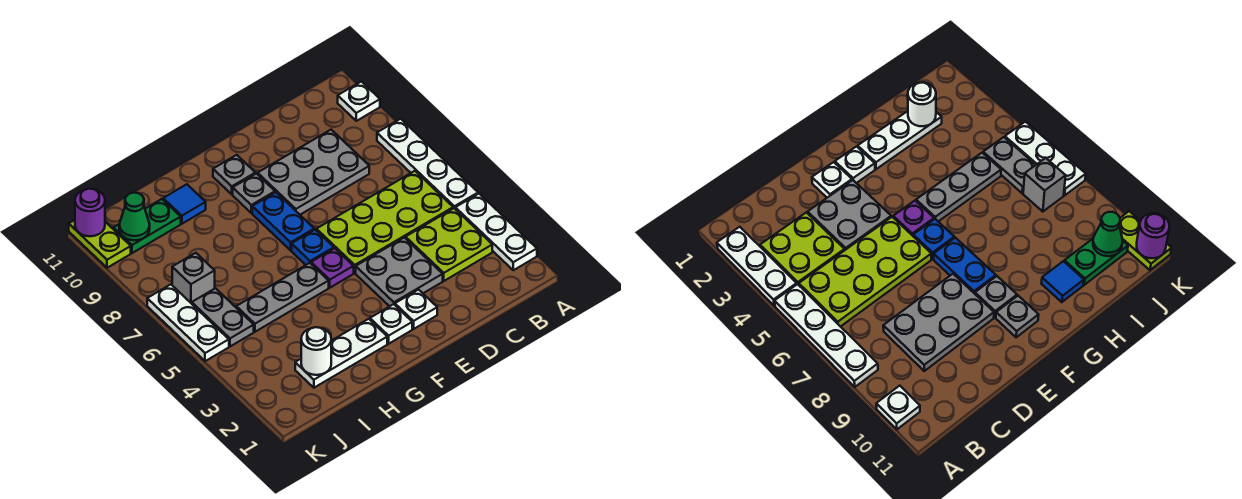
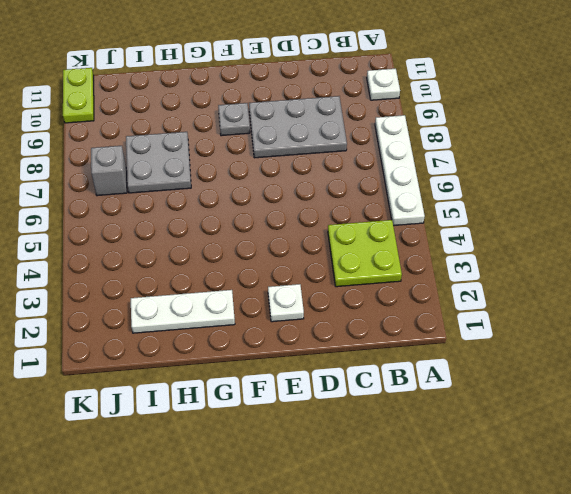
grey 2x2 plate [126,132,191,193] -> grey 2x2 plate moved to [356,238,443,306]
none -> white 1x3 plate [455,194,537,270]
none -> lime 2x4 plate [316,171,453,273]
none -> white 1x1 plate [370,304,412,344]

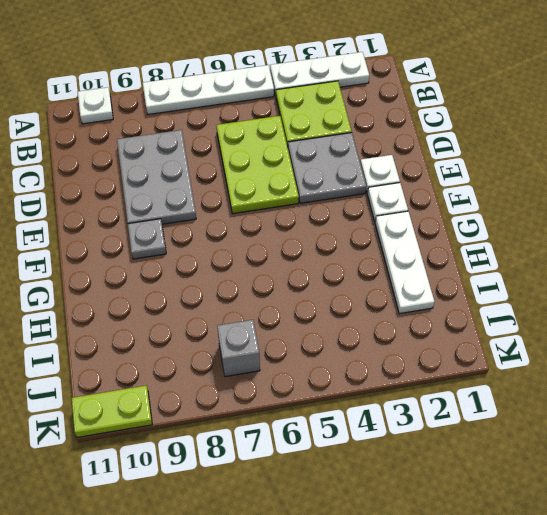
lime 2x3 plate [216,116,299,214] -> lime 2x4 plate [316,171,453,273]
none -> purple 1x1 plate [311,248,354,288]
none -> blue 1x1 plate [292,230,334,265]
none -> blue 1x2 plate [252,192,314,250]

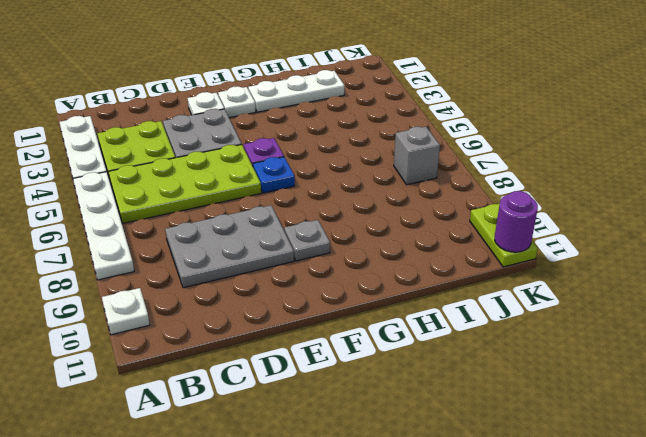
none -> blue 1x2 plate [252,192,314,250]
none -> grey 1x1 plate [213,155,255,194]
none -> grey 1x3 plate [236,263,329,332]

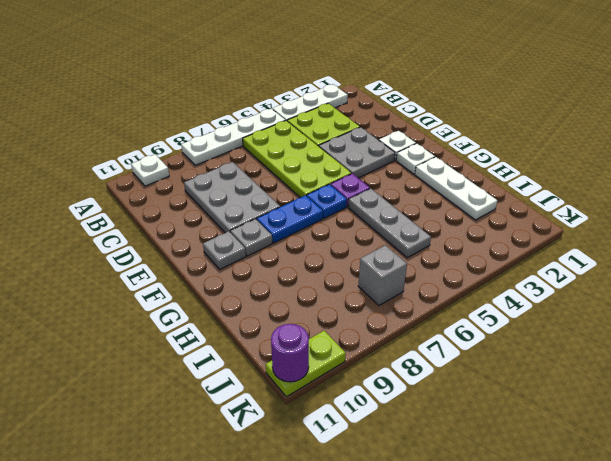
none -> blue 1x1 tile [163,184,206,224]
none -> green 1x2 plate [113,199,181,253]
none -> grey 1x2 plate [192,288,254,346]

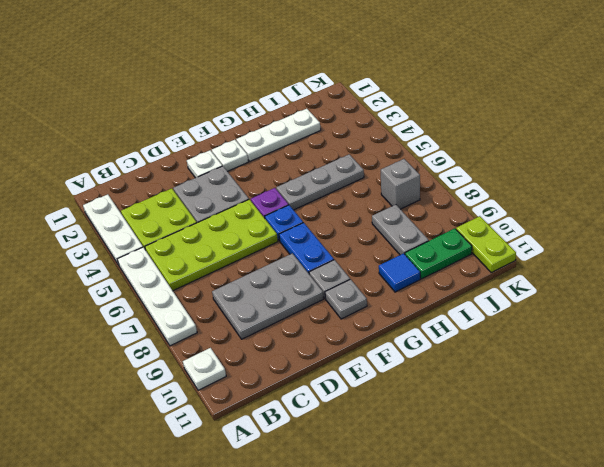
grey 1x2 plate [372,205,429,255] -> grey 1x2 plate moved to [192,288,254,346]
none -> white 1x3 plate [147,284,229,361]
none -> white 1x1 round brick [301,327,331,375]
none -> green 1x1 cone [119,193,150,240]

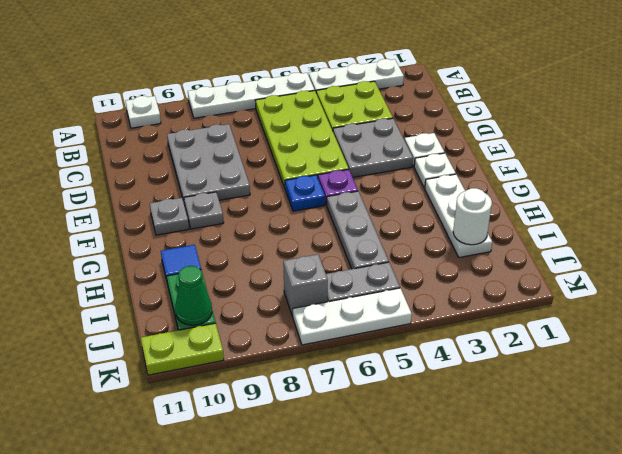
none -> blue 1x2 plate [252,192,314,250]
none -> purple 1x1 round brick [75,189,105,236]

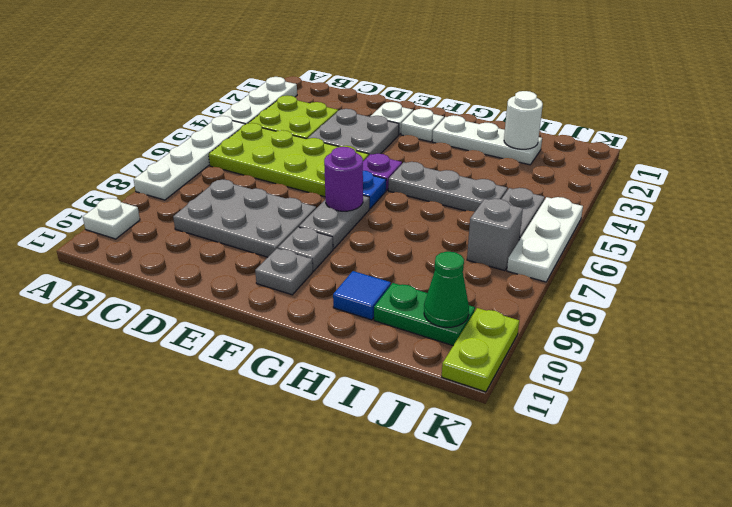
grey 1x2 plate [299,195,369,249] -> blue 1x2 plate [252,192,314,250]
purple 1x1 round brick [324,147,363,211] -> purple 1x1 round brick moved to [75,189,105,236]

